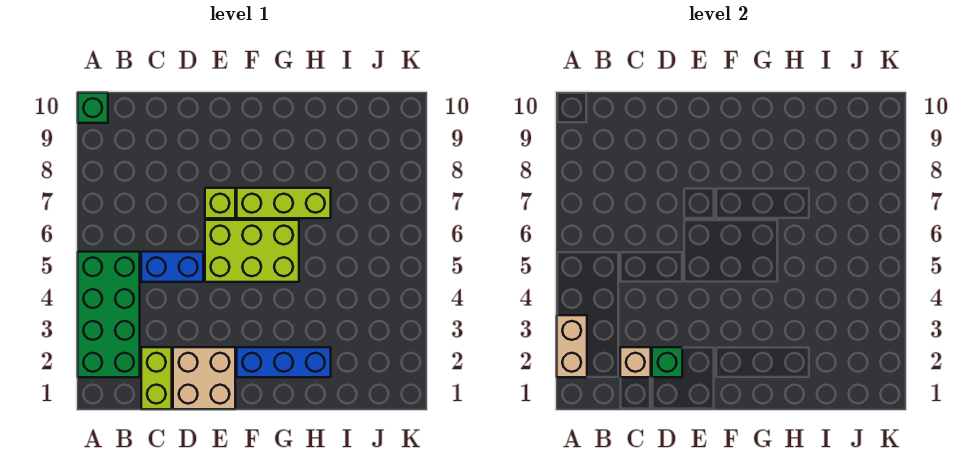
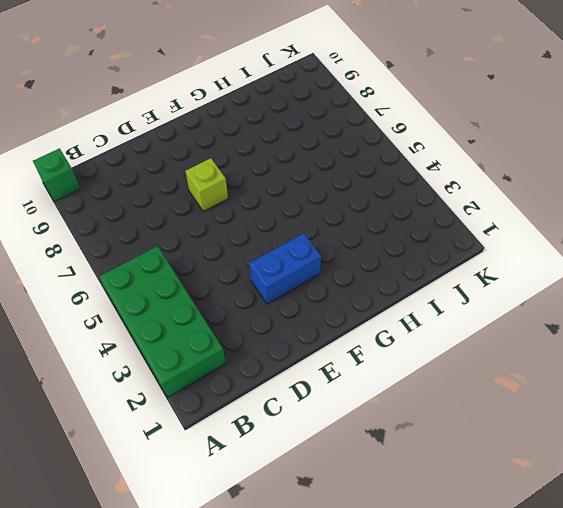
blue 1x2 brick [250,233,321,304] -> blue 1x2 brick moved to [141,252,203,282]
none -> lime 1x2 brick [141,347,172,409]
none -> tan 2x2 brick [173,347,235,409]
none -> lime 2x3 brick [205,220,299,282]

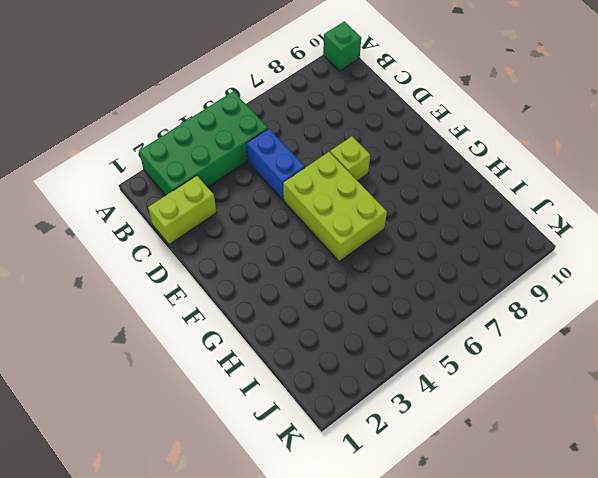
none -> tan 2x2 brick [173,347,235,409]
none -> blue 1x3 brick [237,347,331,377]
none -> lime 1x3 brick [237,188,331,218]

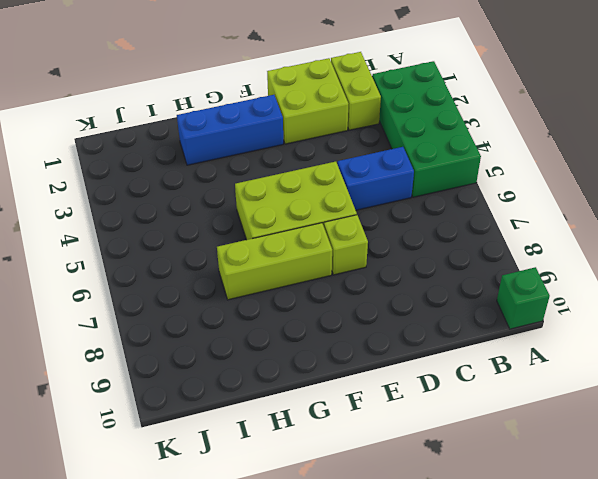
lime 2x2 brick [267,58,348,144] -> tan 2x2 brick [173,347,235,409]
none -> tan 1x2 brick [557,315,587,377]
none -> tan 1x1 brick [620,347,651,377]
none -> green 1x1 brick [652,347,682,377]

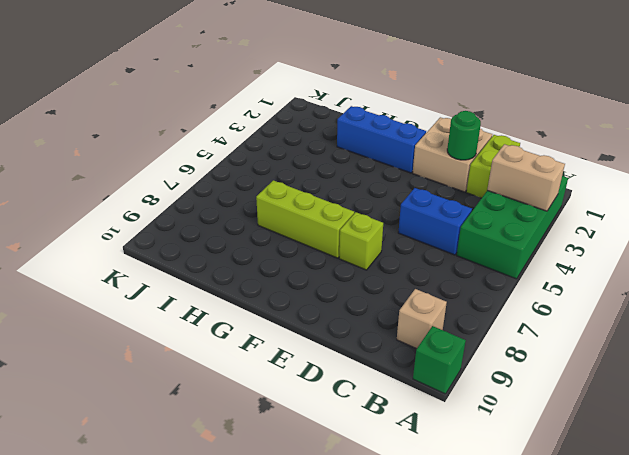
tan 1x2 brick [487,144,565,211] -> tan 1x2 brick turned to [557,315,587,377]
tan 1x1 brick [397,289,447,349] -> tan 1x1 brick moved to [620,347,651,377]
green 1x1 round brick [447,111,481,160] -> green 1x1 brick [652,347,682,377]
none -> lime 2x3 brick [205,220,299,282]

